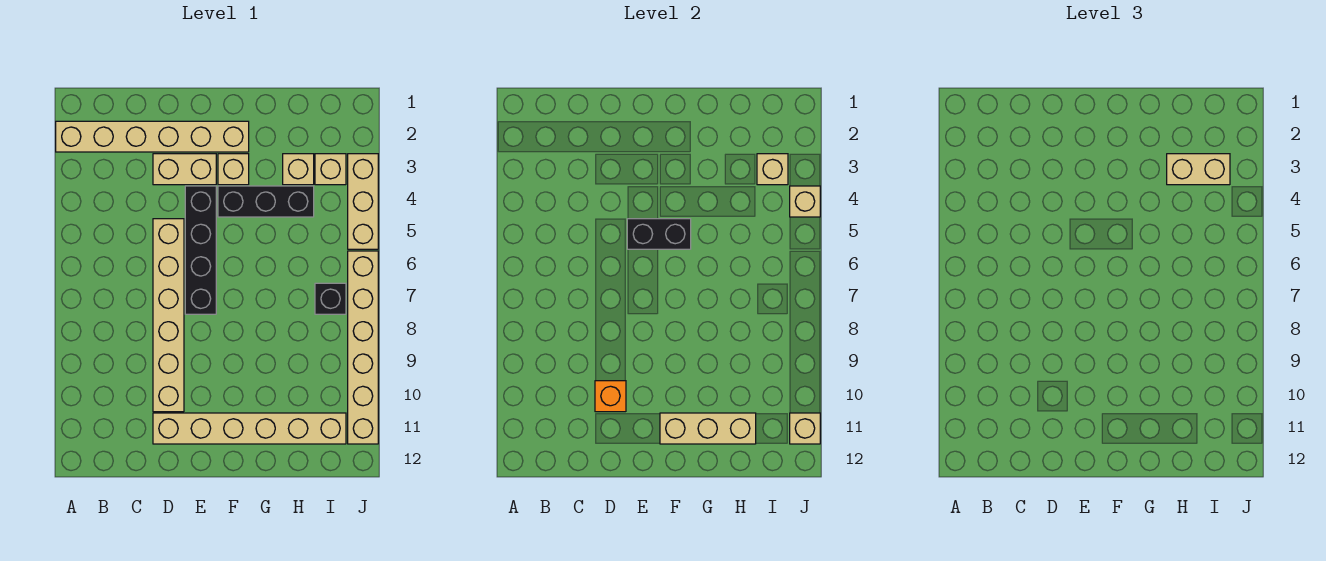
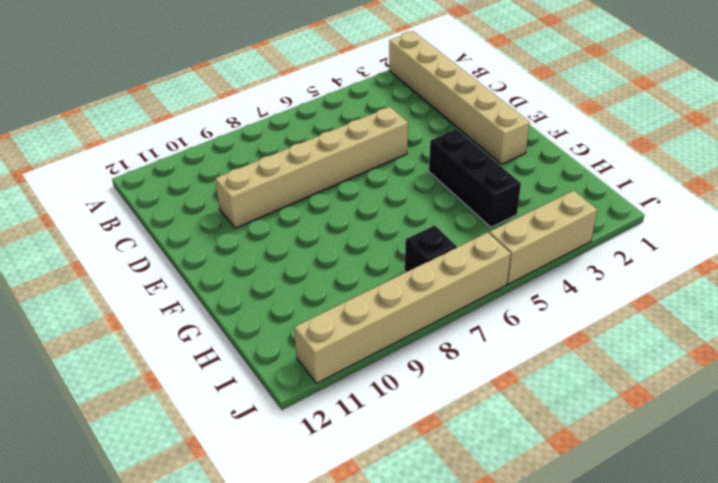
none -> tan 1x2 brick [153,154,216,185]
none -> tan 1x6 brick [153,413,346,444]
none -> black 1x4 brick [185,186,216,314]

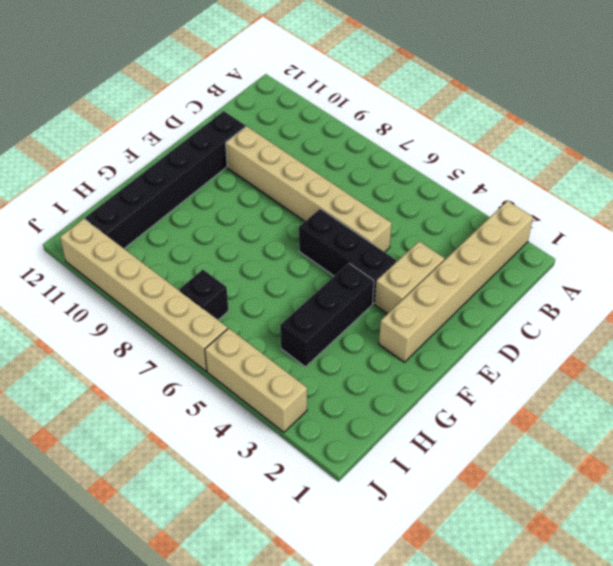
black 1x6 brick [85,111,245,248] -> tan 1x6 brick [153,413,346,444]
black 1x3 brick [299,209,396,304] -> black 1x4 brick [185,186,216,314]
none -> tan 1x1 brick [218,154,249,185]
none -> tan 1x1 brick [283,154,314,185]
none -> tan 1x1 brick [315,154,346,185]

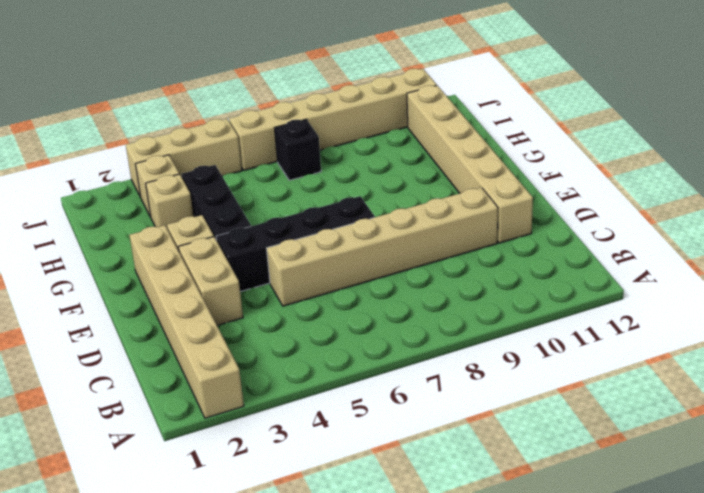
none -> orange 1x1 brick [595,381,626,412]
none -> black 1x2 brick [627,219,691,249]
none -> tan 1x3 brick [660,413,756,444]

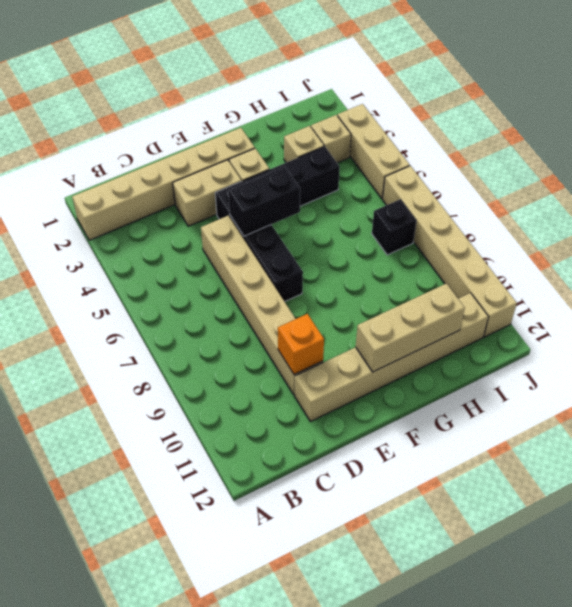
none -> tan 1x1 brick [757,154,788,185]
none -> tan 1x1 brick [790,186,820,217]
none -> tan 1x1 brick [790,413,820,444]

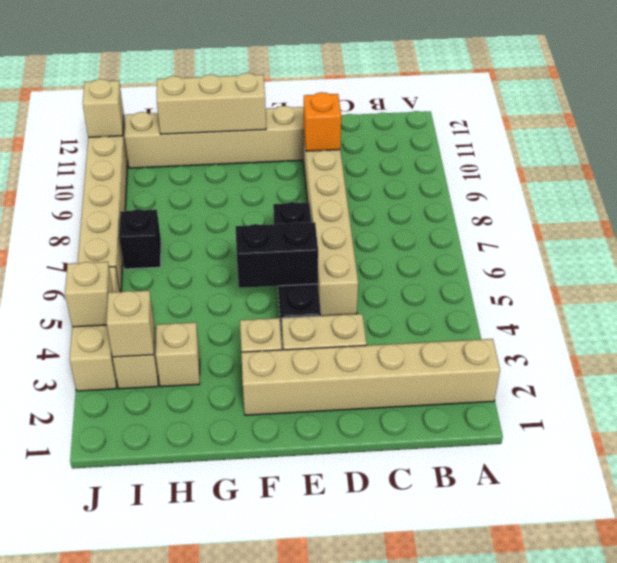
none -> black 1x3 brick [218,186,314,217]
none -> tan 1x2 brick [1167,154,1230,185]

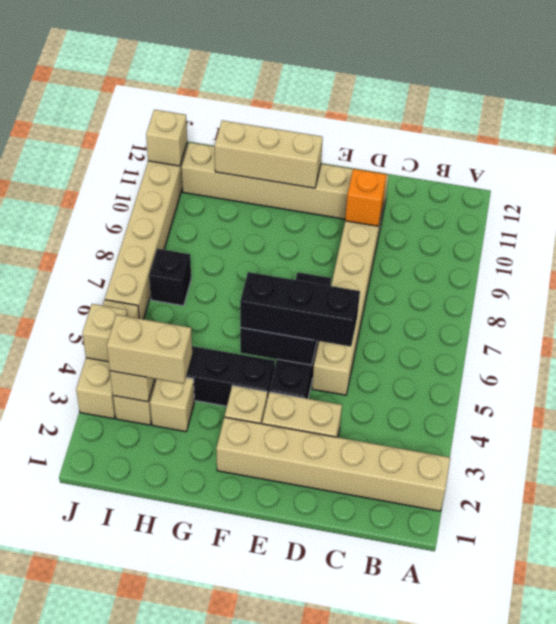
black 1x3 brick [240,272,360,347] -> none

